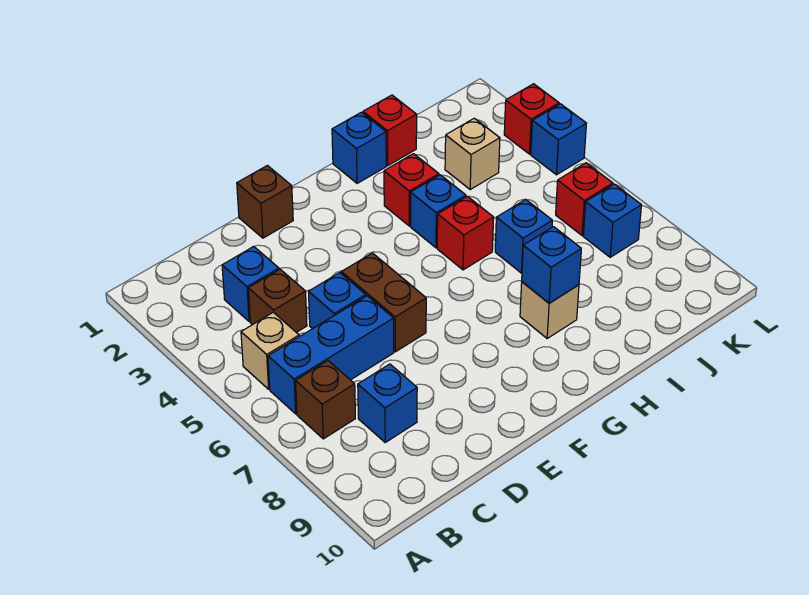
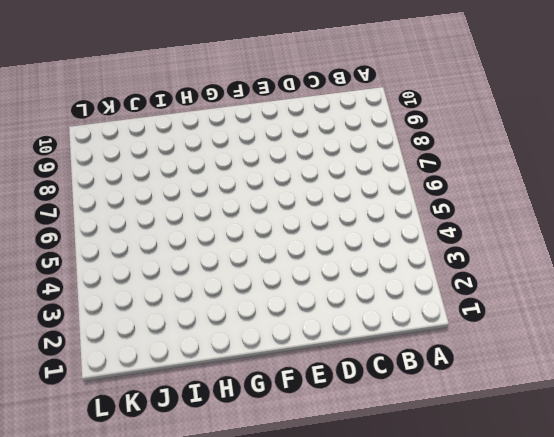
none -> tan 1x1 brick [241,312,299,389]
none -> blue 1x3 brick [268,296,394,414]
none -> brown 1x1 brick [296,361,355,439]

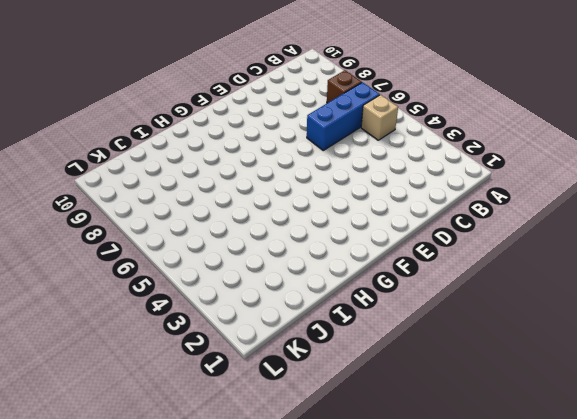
none -> blue 1x1 brick [222,247,279,322]
none -> brown 1x1 brick [248,269,307,332]
none -> blue 1x1 brick [358,364,417,442]

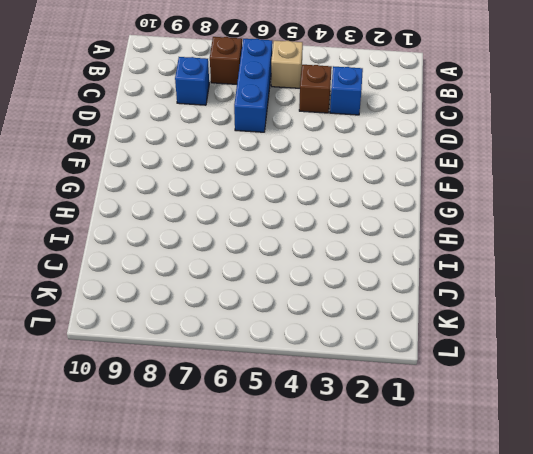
none -> blue 1x1 brick [309,273,366,329]
none -> brown 1x1 brick [237,166,293,238]
none -> brown 1x2 brick [341,253,426,352]

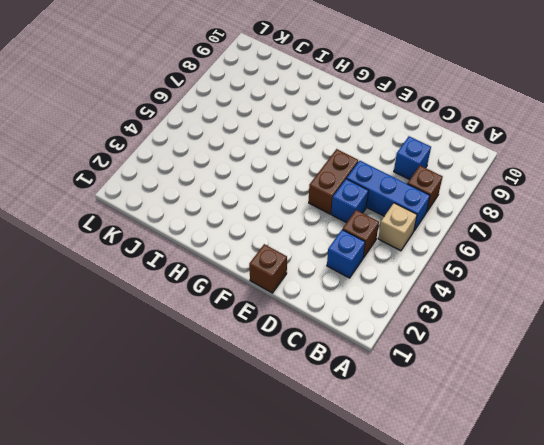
none -> blue 1x1 brick [332,112,386,183]
none -> red 1x1 brick [384,154,439,226]
none -> blue 1x1 brick [411,175,466,248]

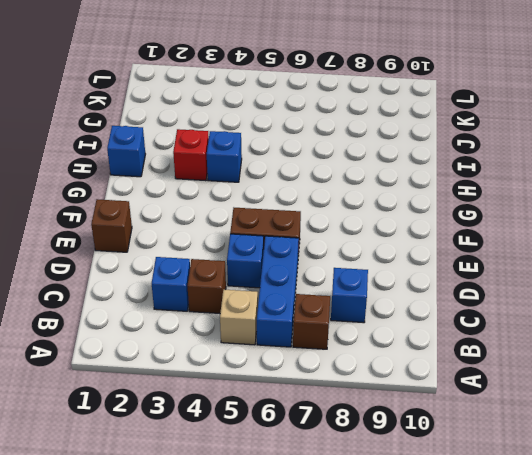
none -> red 1x1 brick [437,196,494,270]
none -> tan 1x1 brick [520,282,579,338]
none -> red 1x1 brick [363,95,417,166]

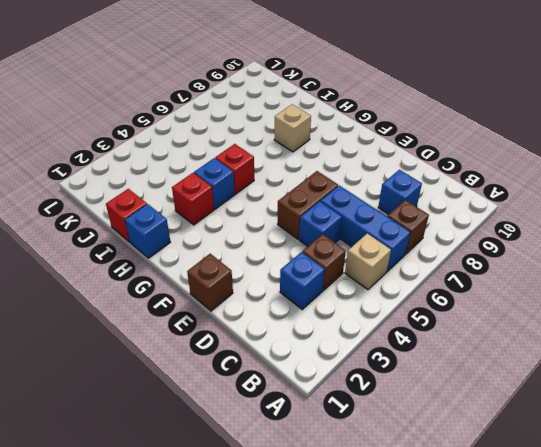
none -> blue 1x1 brick [495,199,552,273]
none -> tan 1x1 brick [445,118,500,189]
none -> red 1x1 brick [556,163,613,235]

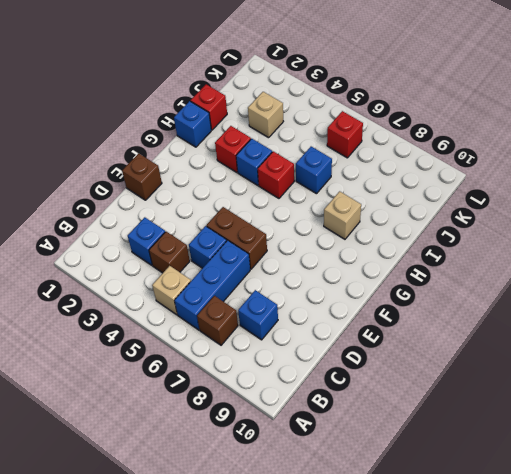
none -> blue 1x1 brick [583,184,641,257]
none -> red 1x1 brick [504,84,559,154]
none -> blue 1x1 brick [531,104,586,175]

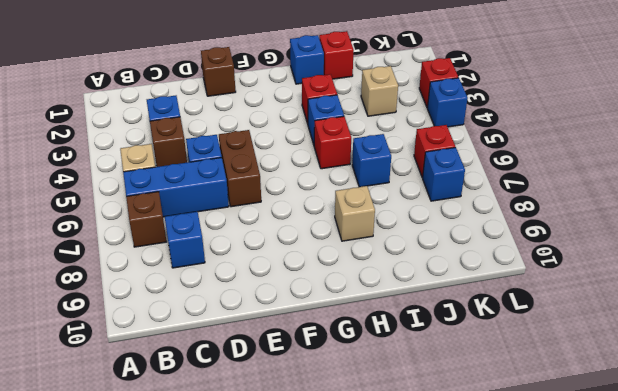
none -> blue 1x1 brick [522,227,581,303]

